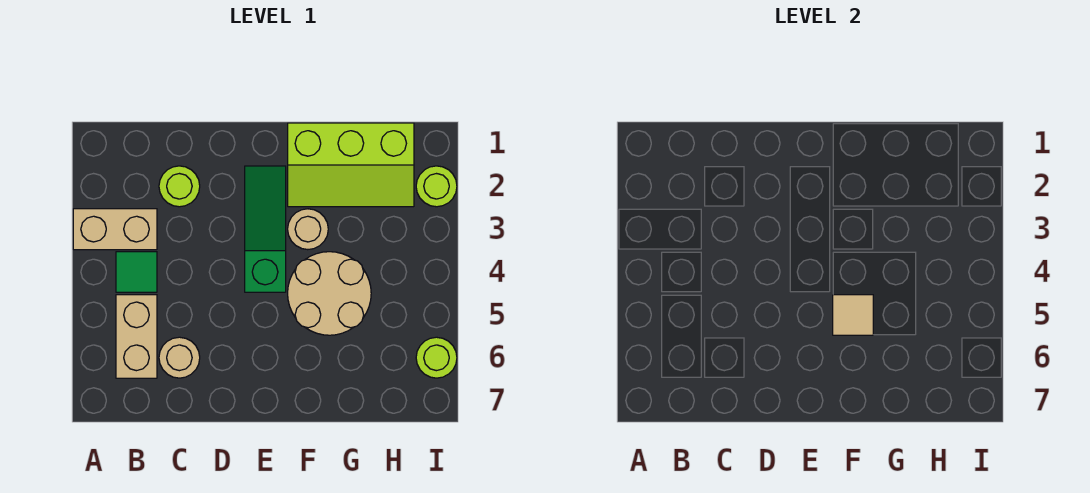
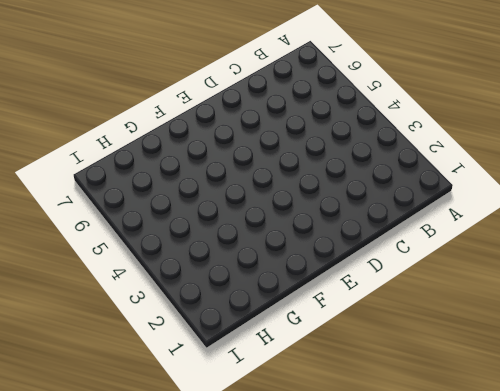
none -> tan 1x2 brick [73,209,157,250]
none -> green 1x1 tile [116,252,157,292]
none -> tan 1x2 brick [116,295,157,378]

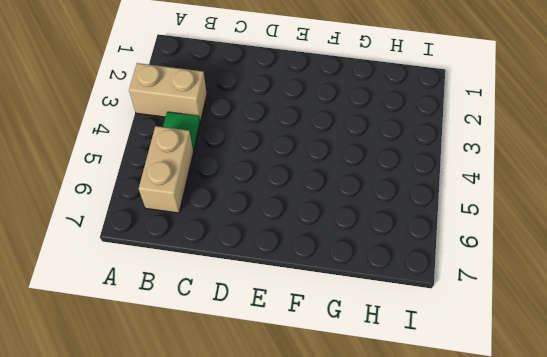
none -> lime 1x1 round brick [159,166,200,207]
none -> tan 1x1 round brick [159,337,200,378]
none -> green 1x3 slope [245,166,286,292]

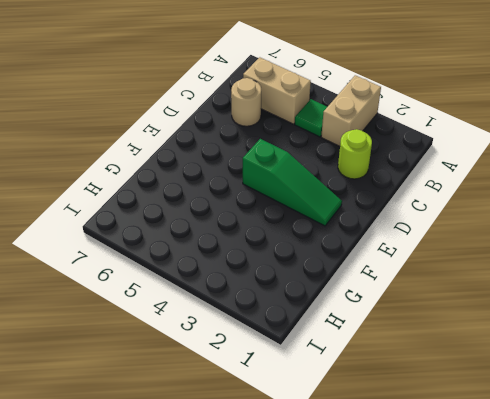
none -> lime 2x3 slope [288,123,414,207]
none -> tan 1x1 round brick [288,209,328,250]
none -> tan 2x2 round brick [288,252,371,335]

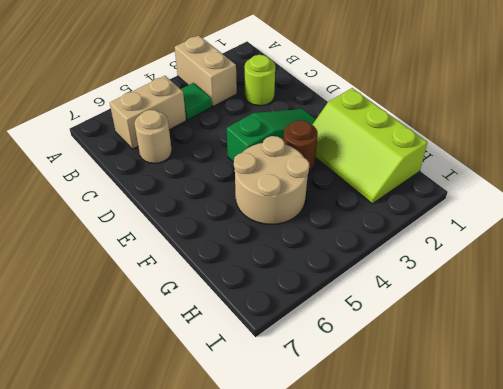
brown 1x1 round brick [284,120,318,172] -> tan 1x1 round brick [288,209,328,250]
none -> lime 1x1 round brick [416,166,457,207]
none -> lime 1x1 round brick [416,337,457,378]
none -> tan 1x1 tile [833,295,873,335]

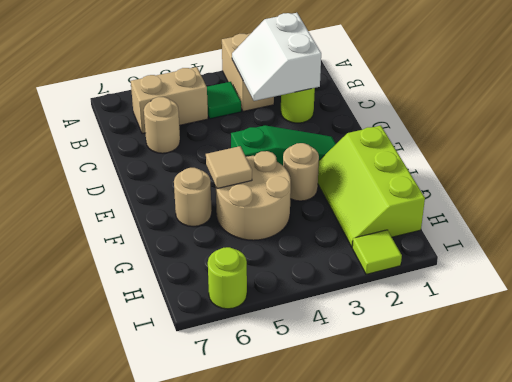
white 2x2 slope [232,13,321,101] -> none
tan 1x1 round brick [174,168,212,226] -> none
lime 1x1 tile [352,230,402,274] -> lime 1x1 round brick [416,166,457,207]

